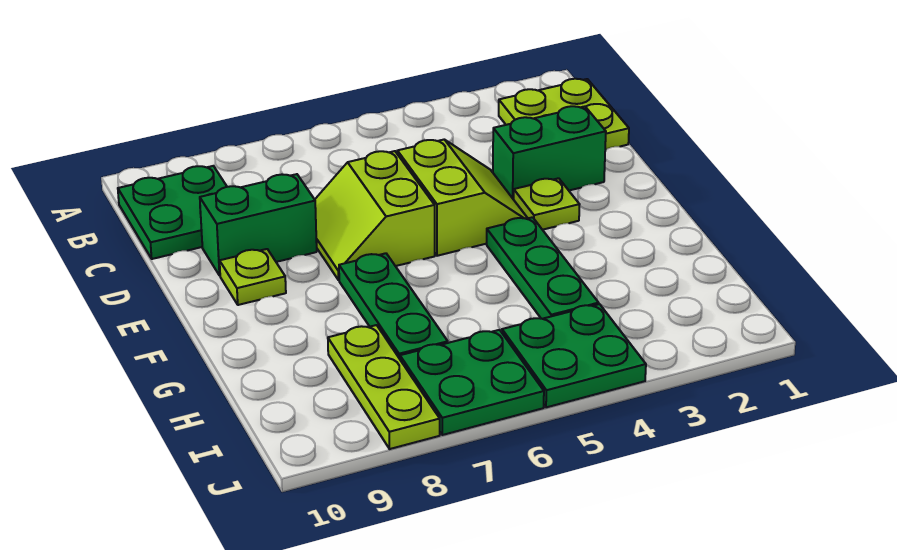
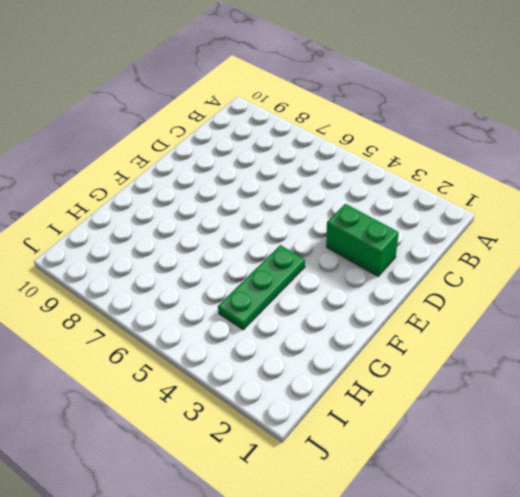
none -> lime 2x2 plate [499,79,629,150]
none -> green 2x2 plate [118,166,227,259]
none -> lime 2x2 slope [397,139,528,256]

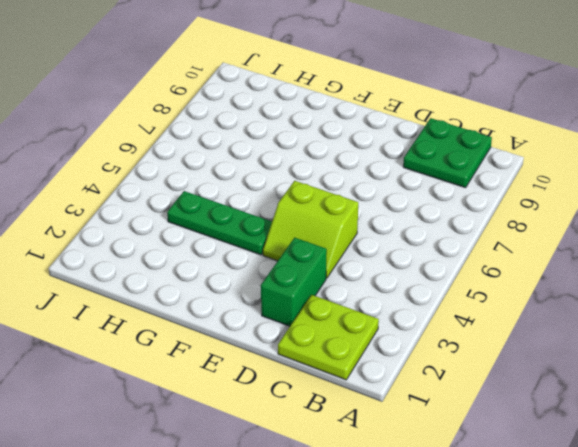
none -> lime 2x2 slope [315,151,435,280]
none -> green 1x2 brick [200,174,317,276]
none -> lime 1x1 plate [514,178,579,230]

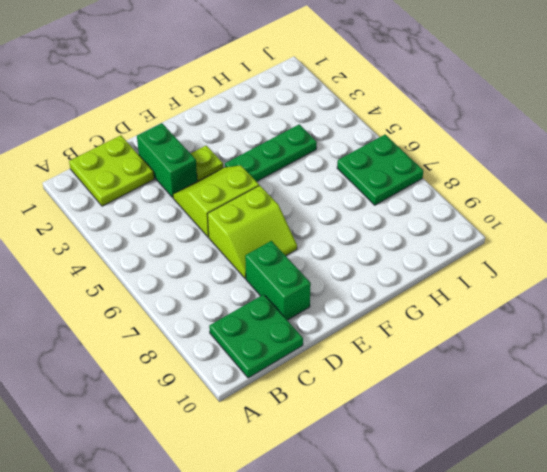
none -> lime 1x1 plate [220,249,286,305]
none -> green 1x3 plate [339,253,448,359]
none -> lime 1x3 plate [328,325,440,449]

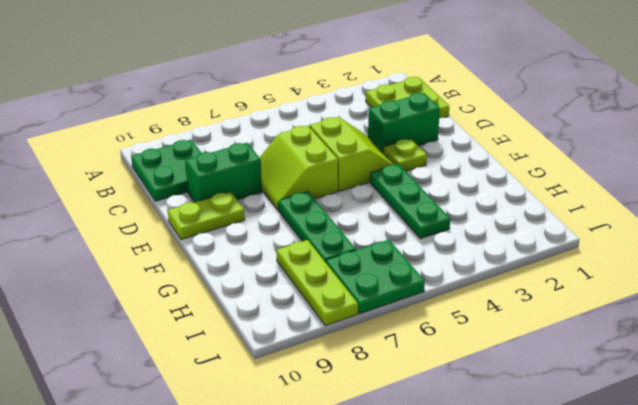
lime 1x2 plate [168,192,245,240] -> lime 1x1 plate [220,249,286,305]
none -> green 2x2 plate [502,304,646,407]

